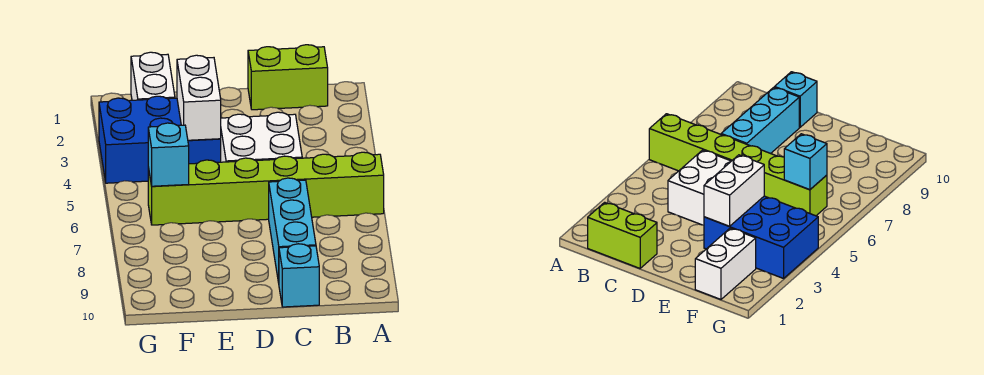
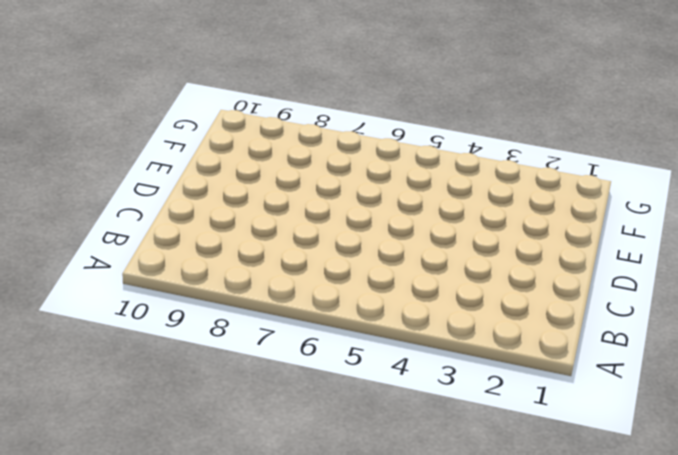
none -> lime 1x6 brick [148,152,384,225]
none -> lime 1x2 brick [248,45,328,110]

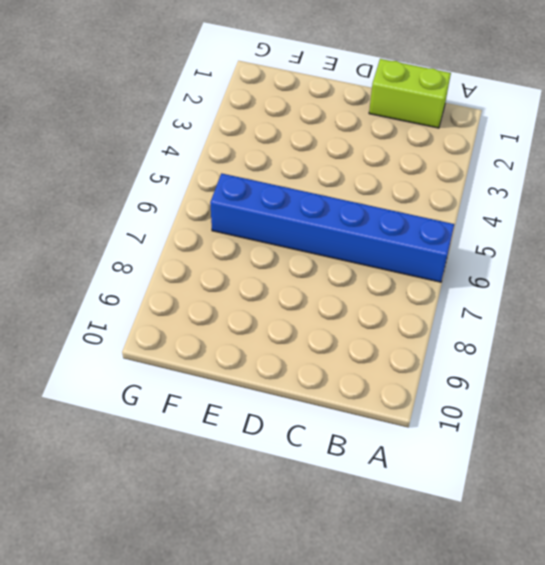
blue 1x6 brick [210,173,454,282] -> lime 1x6 brick [148,152,384,225]
none -> white 2x2 brick [221,112,302,162]
none -> cyan 1x3 brick [269,178,316,283]

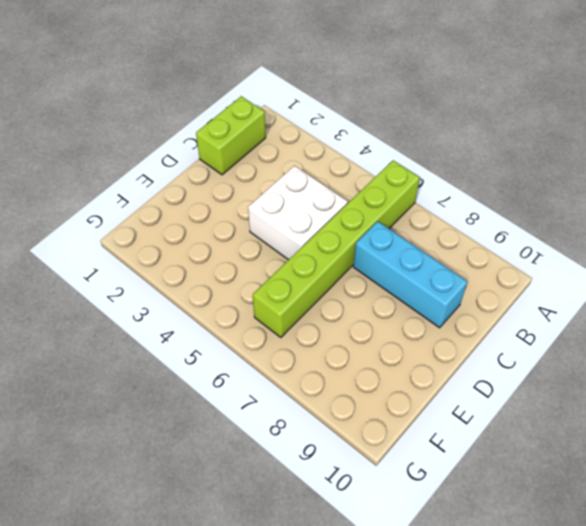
none -> cyan 1x1 brick [279,244,319,307]
none -> blue 2x3 brick [99,96,221,183]

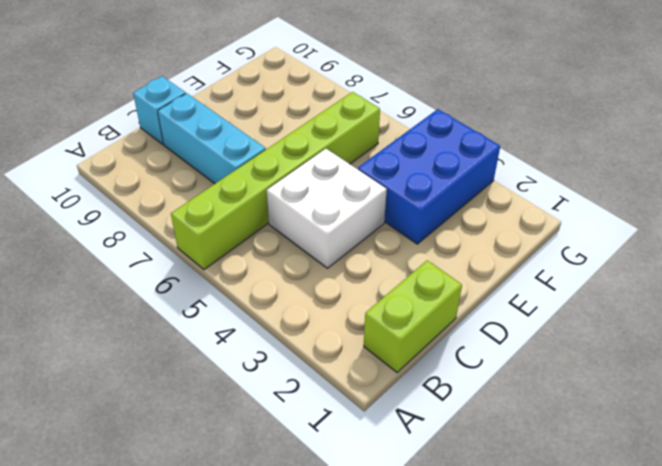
none -> white 1x2 brick [131,52,175,100]
none -> white 1x2 brick [177,55,221,140]

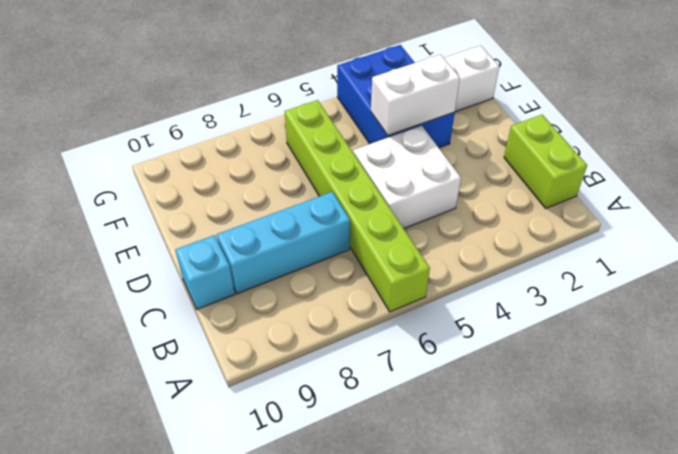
none -> cyan 1x1 brick [148,123,189,186]

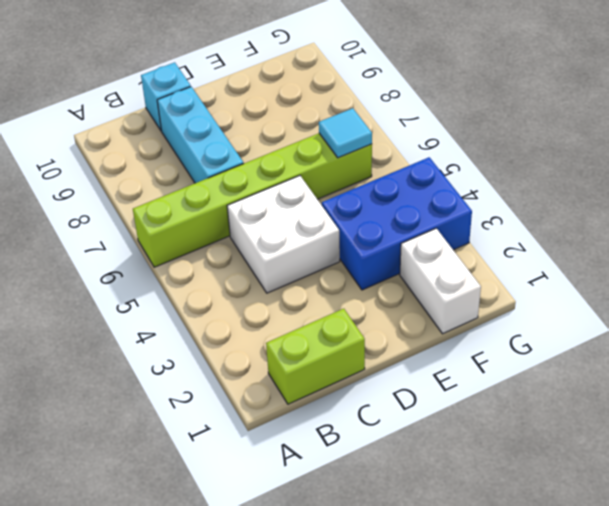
cyan 1x1 tile [319,108,372,158] -> cyan 1x1 brick [148,123,189,186]
none -> white 1x2 brick [177,55,221,140]

